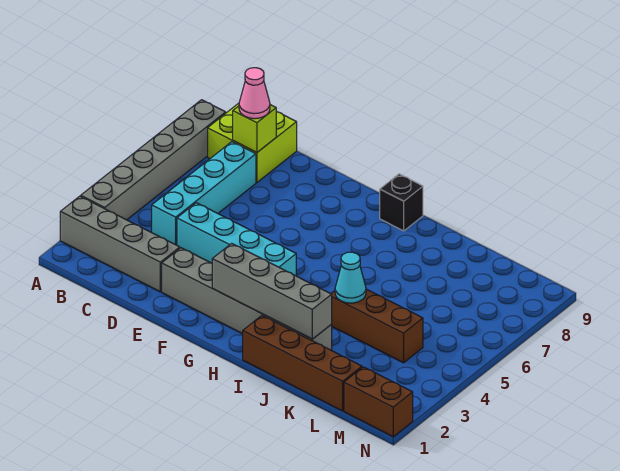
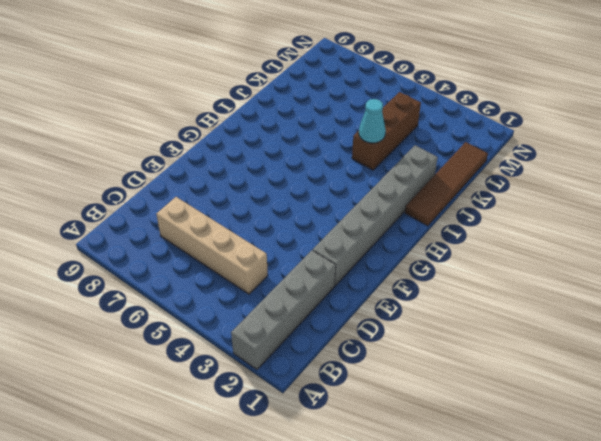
tan 1x4 brick [156,197,268,294] -> cyan 1x4 brick [152,142,256,245]
brown 1x4 tile [405,142,488,226] -> brown 1x4 brick [243,315,362,411]
none -> grey 1x6 brick [81,100,226,220]
none -> lime 2x2 brick [208,103,297,183]
none -> cyan 1x4 brick [177,203,296,276]

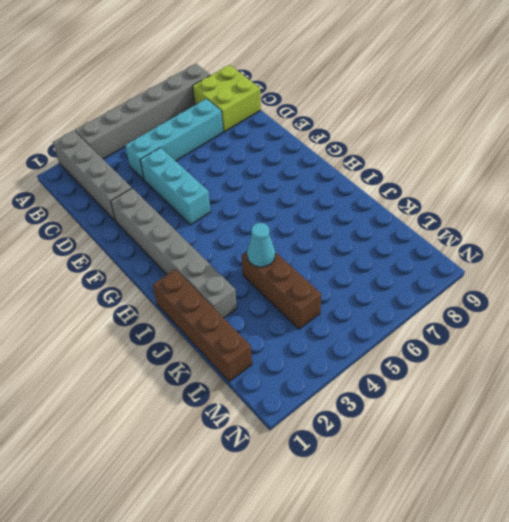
cyan 1x3 brick [140,148,211,225] -> cyan 1x4 brick [177,203,296,276]
none -> black 1x1 brick [380,174,423,231]
none -> brown 1x2 brick [344,367,413,437]
none -> lime 1x1 brick [233,105,276,153]

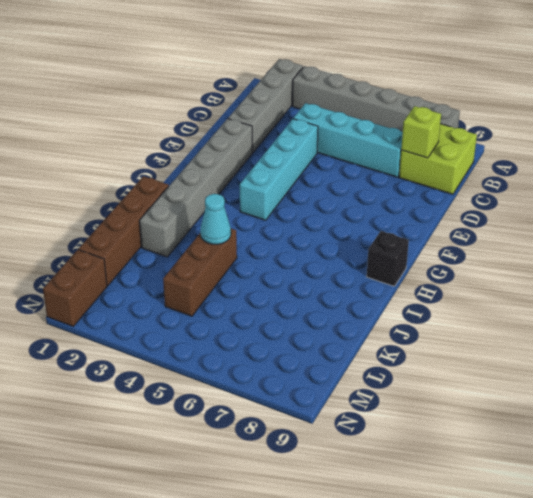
none -> grey 1x4 brick [212,243,332,339]
none -> pink 1x1 cone [239,68,270,119]

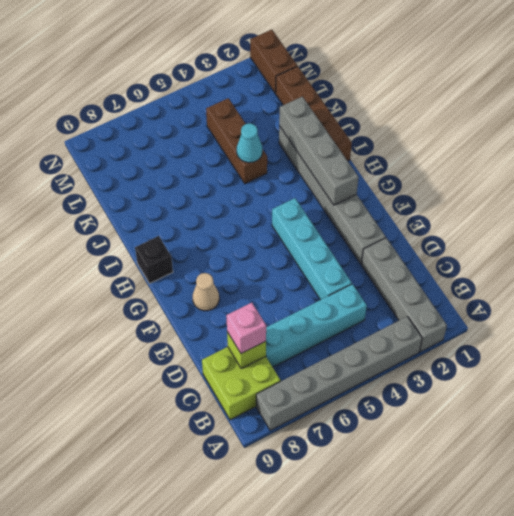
pink 1x1 brick [226,302,266,353] -> pink 1x1 cone [239,68,270,119]
tan 1x1 cone [193,273,219,311] -> none

